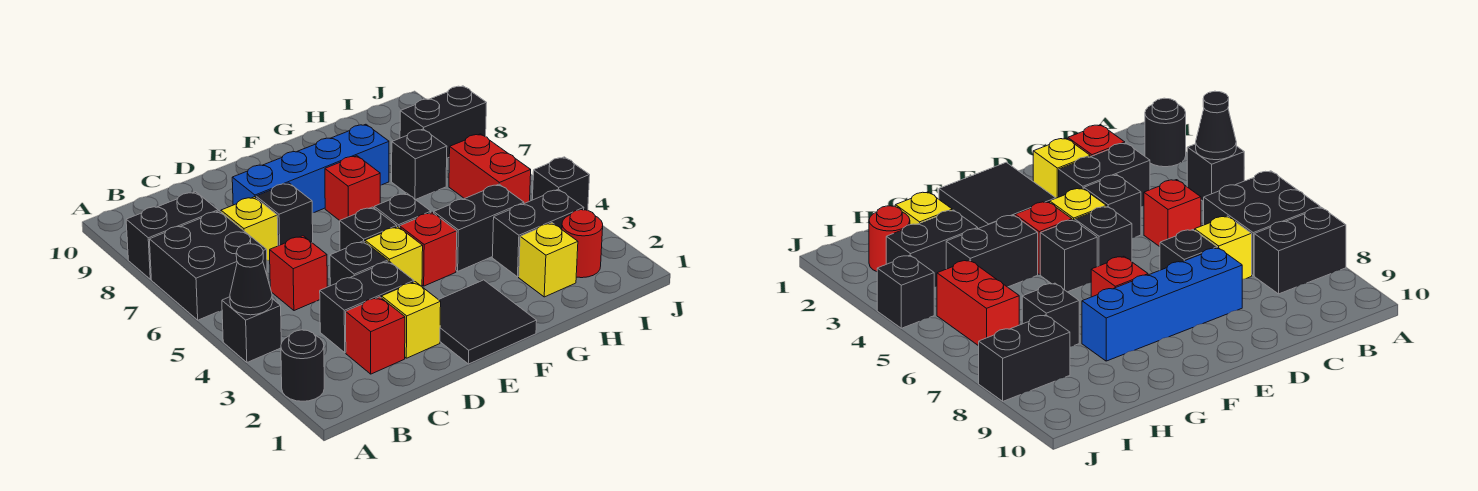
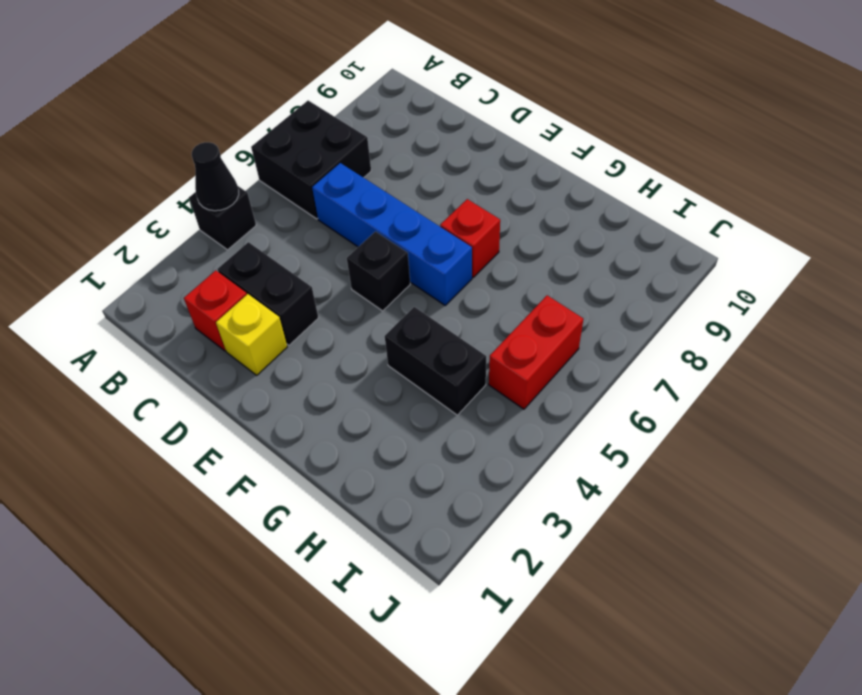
blue 1x4 brick [312,163,472,305] -> blue 1x4 brick moved to [232,124,389,213]
none -> black 1x1 round brick [281,330,324,401]
none -> black 1x2 brick [126,192,218,279]
none -> red 1x1 brick [270,236,327,311]

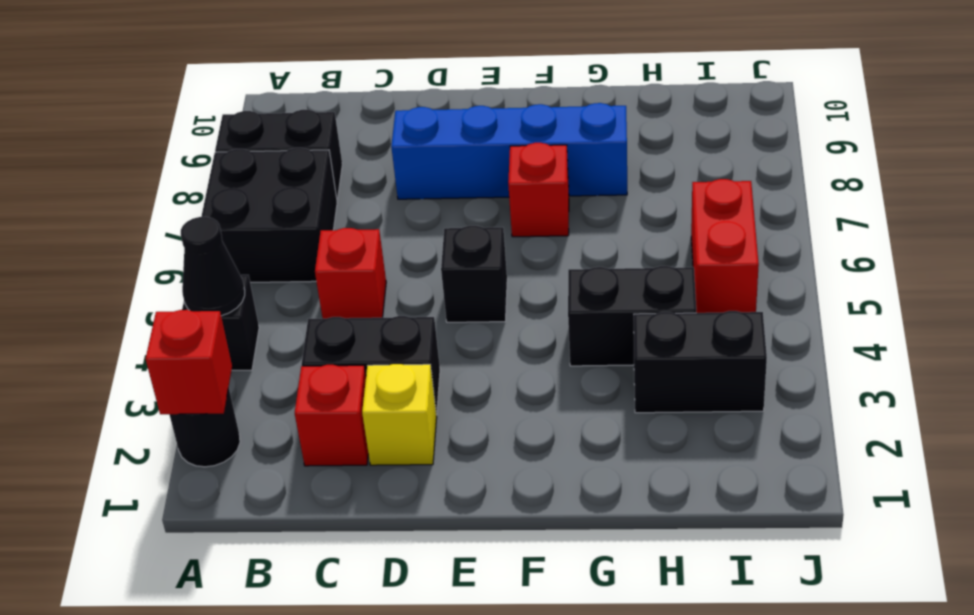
red 1x1 brick [146,310,232,414] -> red 1x1 brick moved to [400,212,457,286]
none -> yellow 1x1 brick [221,197,278,261]
none -> black 1x1 brick [330,241,388,286]
none -> black 1x1 brick [256,183,313,246]

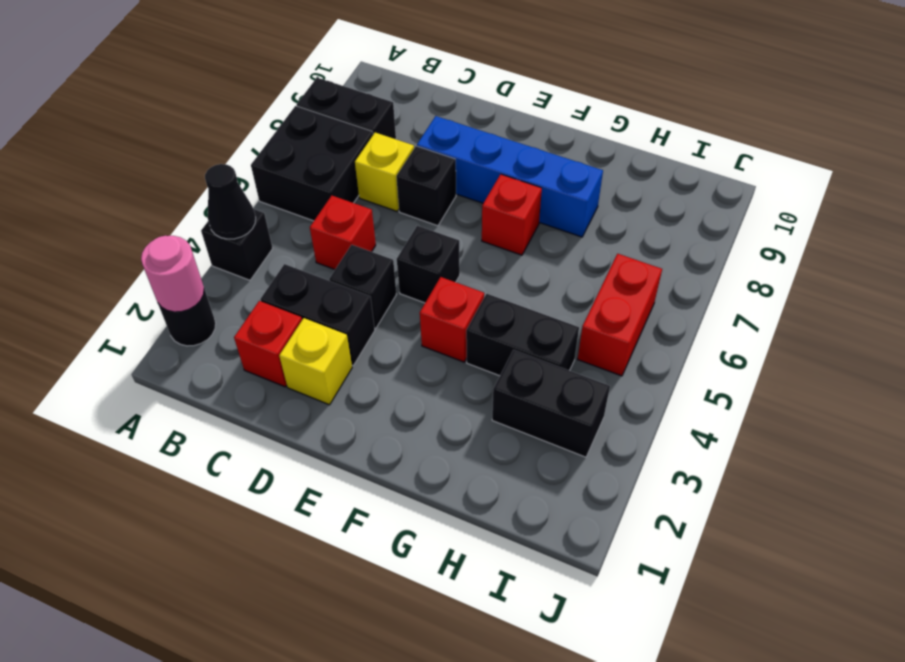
pink 1x1 round brick [141,236,204,312] -> none
none -> black 2x2 tile [439,280,537,364]
none -> yellow 1x1 brick [365,227,423,286]
none -> black 1x1 brick [374,193,431,228]

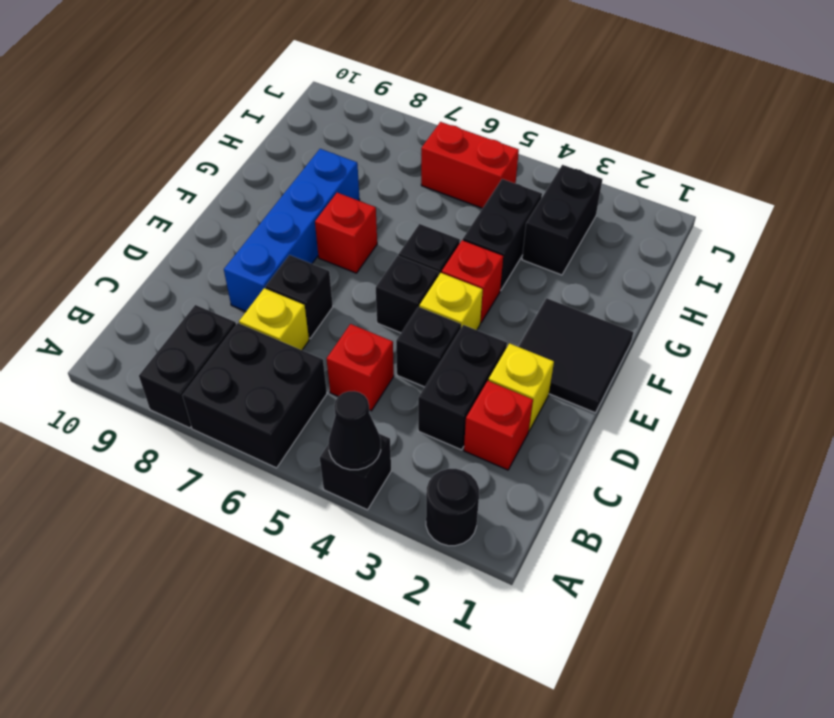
none -> yellow 1x1 brick [519,223,578,297]
none -> black 1x1 brick [392,129,447,200]
none -> red 1x1 round brick [562,210,603,278]

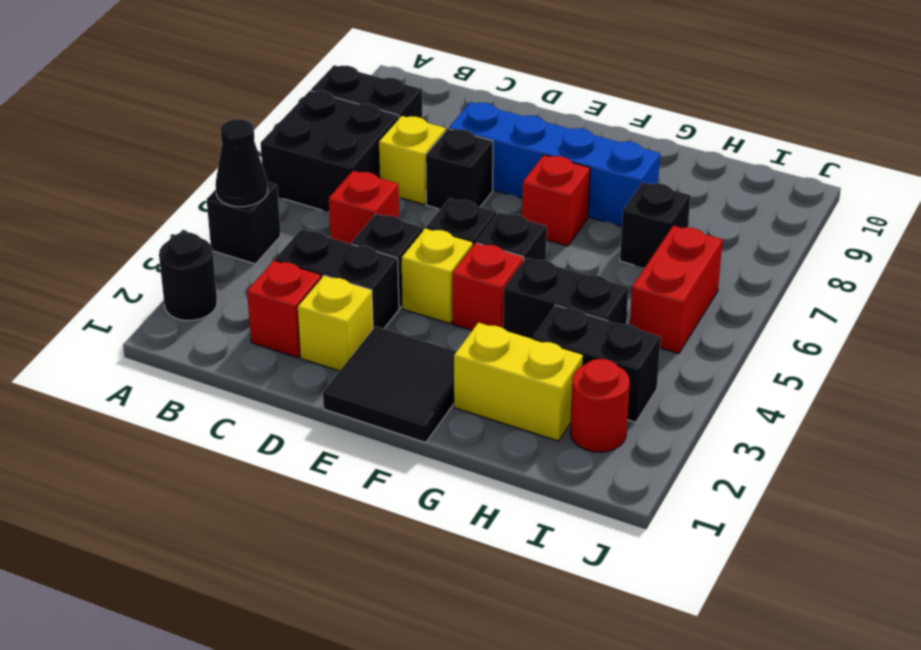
yellow 1x2 brick [454,323,583,441] -> yellow 1x1 brick [519,223,578,297]
none -> black 1x2 brick [400,86,487,158]
none -> black 1x1 brick [532,157,590,210]

